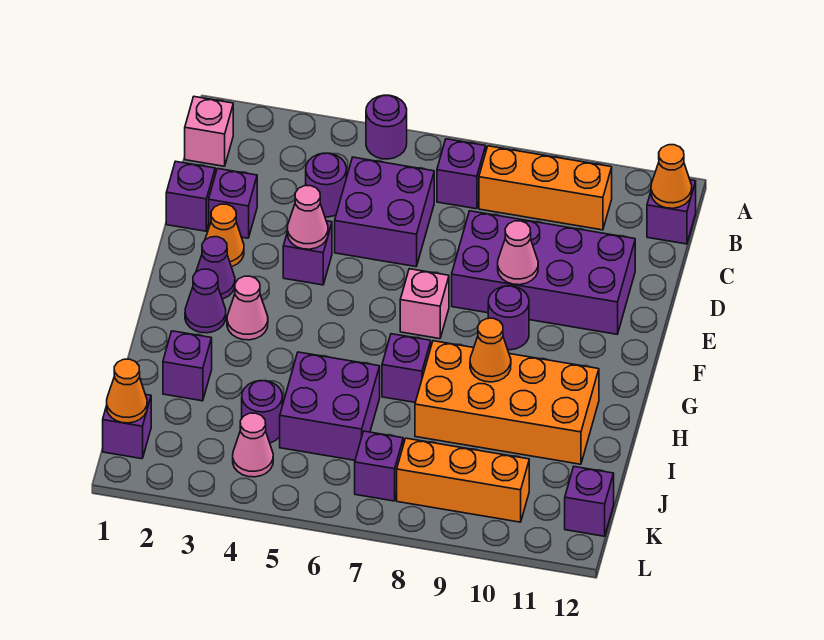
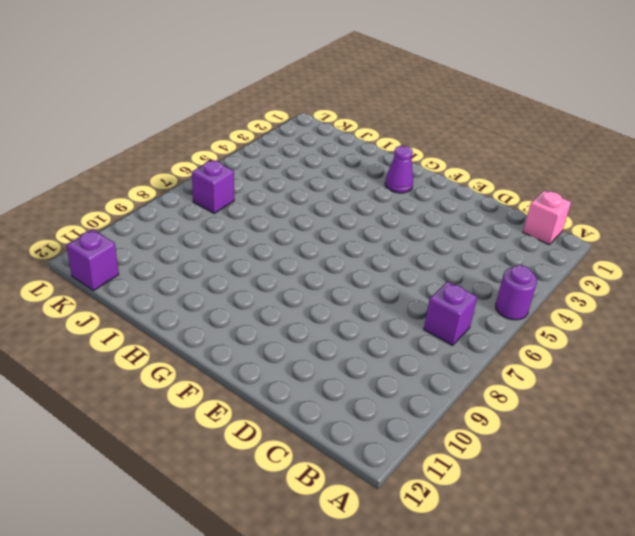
none -> orange 1x3 brick [479,146,612,230]
none -> purple 1x1 brick [647,180,696,244]
none -> purple 1x1 round brick [306,153,346,217]
none -> purple 2x2 brick [335,157,434,267]

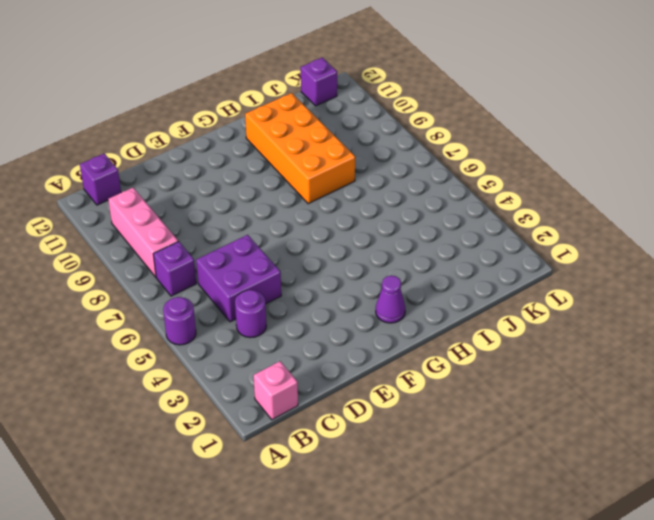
pink 1x3 brick [108,188,178,277] -> orange 1x3 brick [479,146,612,230]
none -> purple 1x1 brick [166,161,215,231]
none -> purple 1x1 brick [209,169,257,238]
none -> purple 2x4 brick [452,211,635,334]
none -> orange 1x1 cone [205,204,244,267]

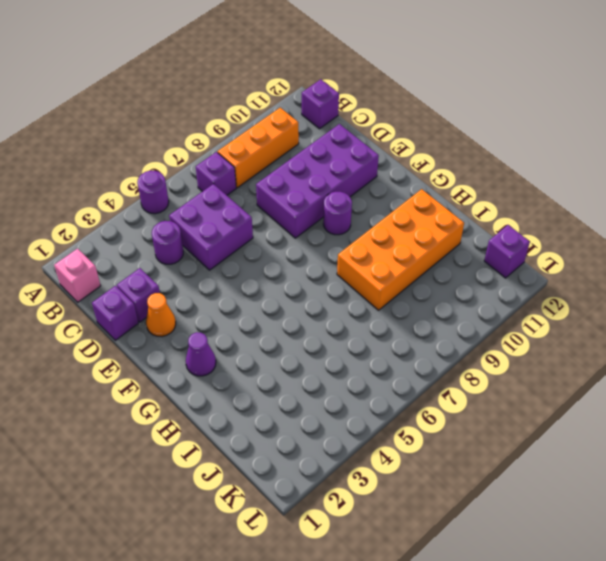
none -> purple 1x1 brick [283,221,332,285]
none -> purple 1x1 cone [196,237,235,299]
none -> pink 1x1 brick [400,269,449,339]
none -> pink 1x1 cone [227,276,268,340]

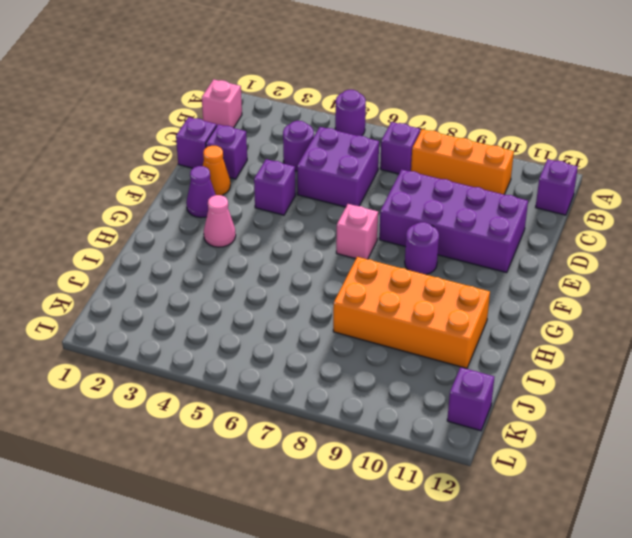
none -> purple 1x1 cone [185,269,226,333]
none -> purple 1x1 brick [382,334,431,402]
none -> purple 1x1 brick [163,331,212,401]
none -> purple 2x2 brick [280,352,380,460]

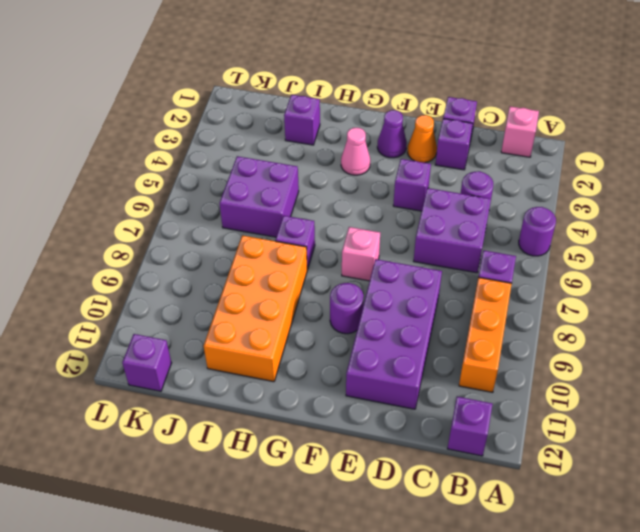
none -> purple 1x1 cone [185,269,226,333]
none -> purple 1x1 round brick [242,381,282,443]
none -> purple 1x1 brick [103,394,151,459]
none -> pink 1x1 cone [233,413,273,477]

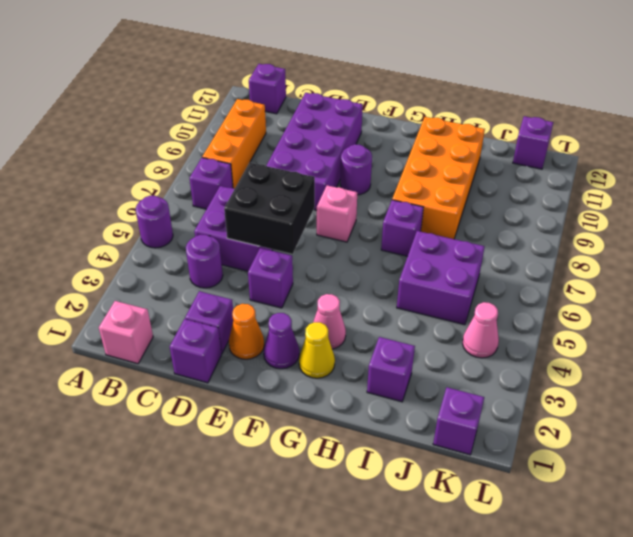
black 2x2 brick [224,163,315,254] -> none
yellow 1x1 cone [299,322,335,378] -> purple 1x1 cone [185,269,226,333]
none -> purple 1x1 round brick [242,381,282,443]
none -> purple 1x1 brick [355,431,403,501]
none -> orange 1x3 brick [397,438,529,522]
none -> orange 1x1 cone [651,145,692,208]

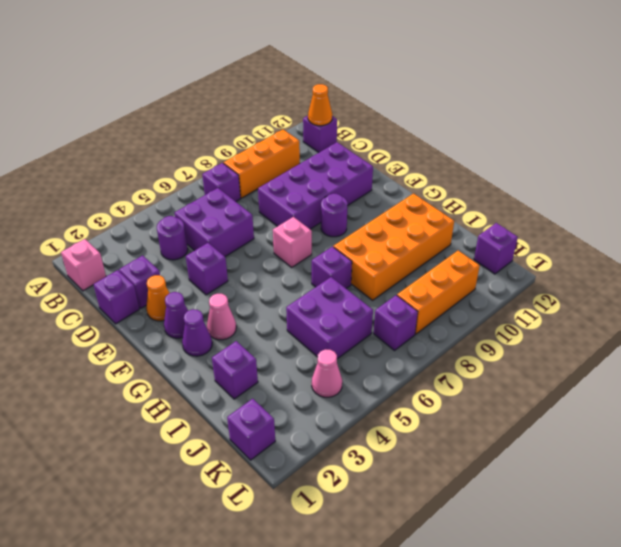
none -> purple 1x1 round brick [366,95,407,159]
none -> purple 1x1 round brick [242,381,282,443]
none -> pink 1x1 cone [287,186,328,249]
none -> pink 1x1 cone [498,221,538,285]

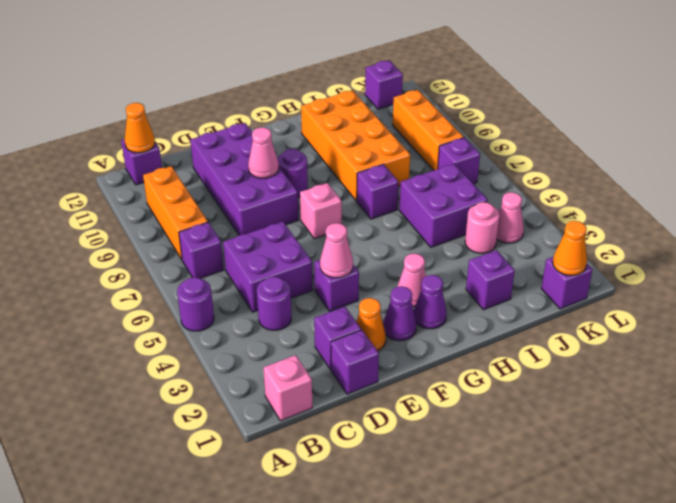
pink 1x1 round brick [465,202,500,253] -> purple 1x1 round brick [242,381,282,443]
none -> orange 1x1 cone [470,318,511,382]

